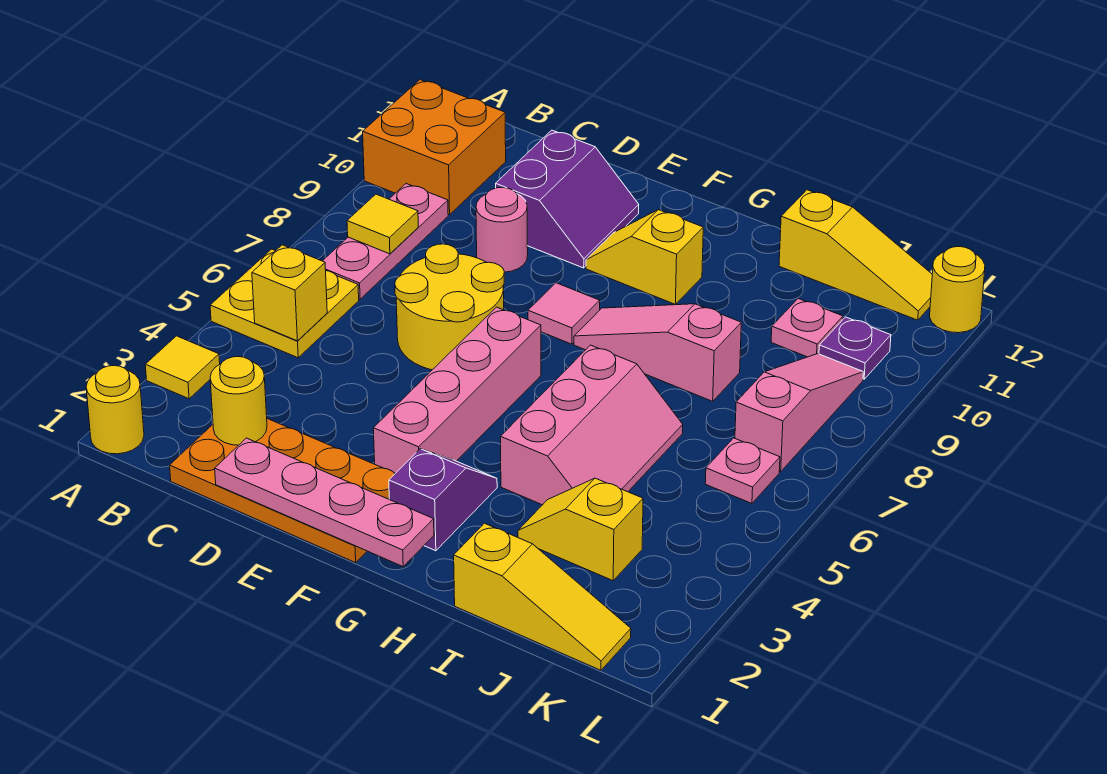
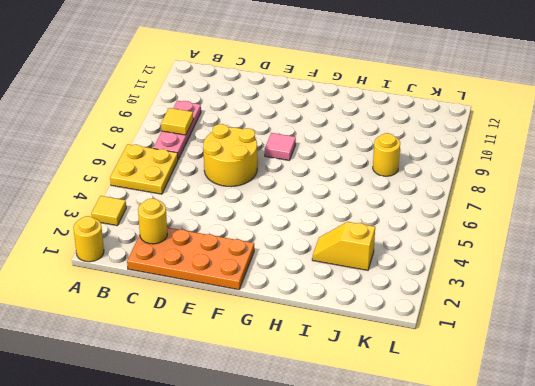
yellow 1x1 round brick [373,133,400,176] -> yellow 1x1 round brick moved to [930,247,985,333]
none -> orange 2x2 brick [363,80,506,215]
none -> pink 1x1 round brick [476,187,528,272]
none -> purple 2x2 slope [496,130,639,268]

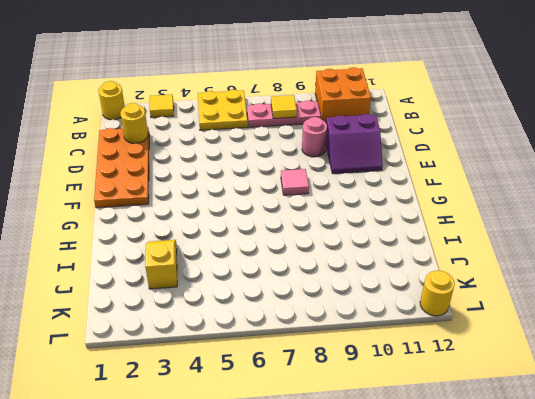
none -> yellow 2x2 round brick [395,244,504,370]
none -> pink 1x4 brick [373,307,541,473]
none -> yellow 1x2 slope [586,210,703,305]

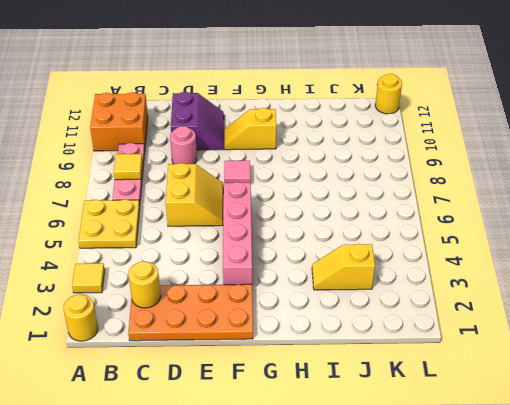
yellow 2x2 slope [166,163,223,226] -> yellow 2x2 round brick [395,244,504,370]
none -> purple 1x2 slope [389,449,497,551]
none -> pink 1x3 slope [574,304,741,401]
none -> pink 2x3 slope [500,345,683,505]

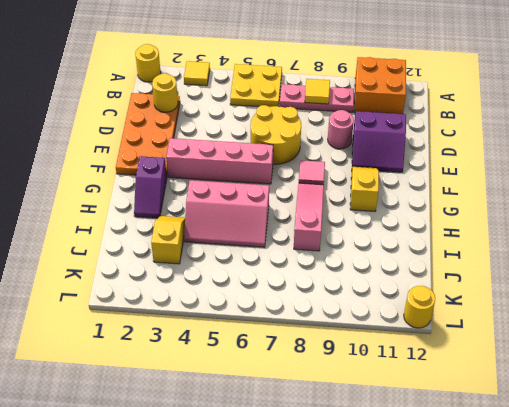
purple 1x2 slope [134,156,167,218] -> purple 1x2 slope turned to [389,449,497,551]
none -> yellow 1x3 slope [454,523,631,670]
none -> yellow 1x3 slope [779,190,932,320]
none -> pink 1x1 plate [771,299,843,357]

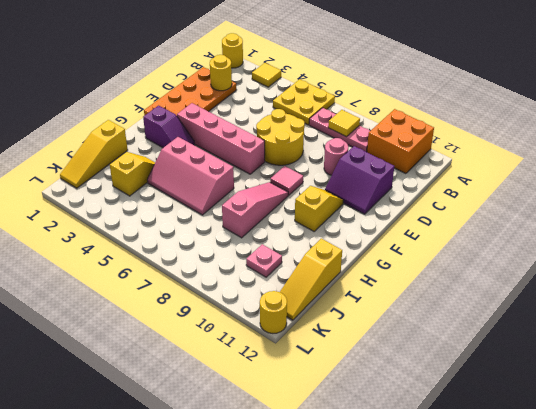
none -> pink 1x1 plate [705,438,780,503]
none -> pink 1x3 slope [735,354,863,472]
none -> purple 1x1 plate [819,317,891,379]

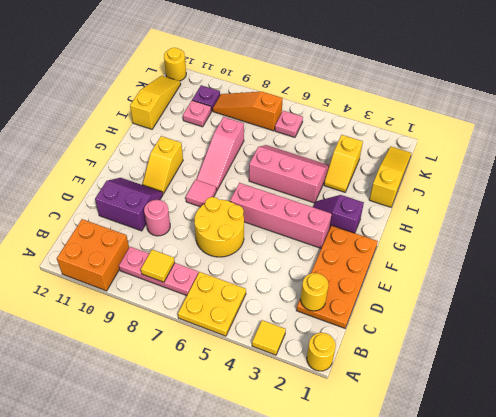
orange 1x3 slope [213,92,283,131] -> pink 1x3 slope [735,354,863,472]
none -> yellow 1x1 brick [252,245,327,341]
none -> pink 1x4 plate [215,438,434,566]

